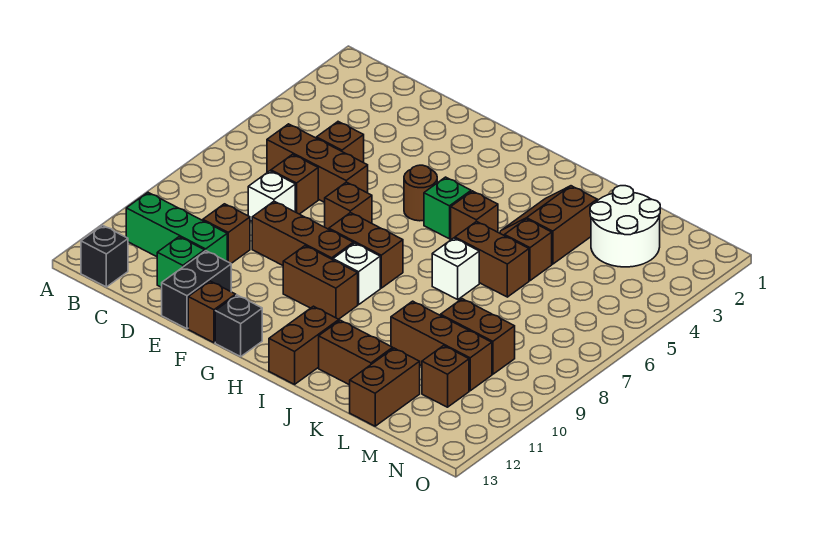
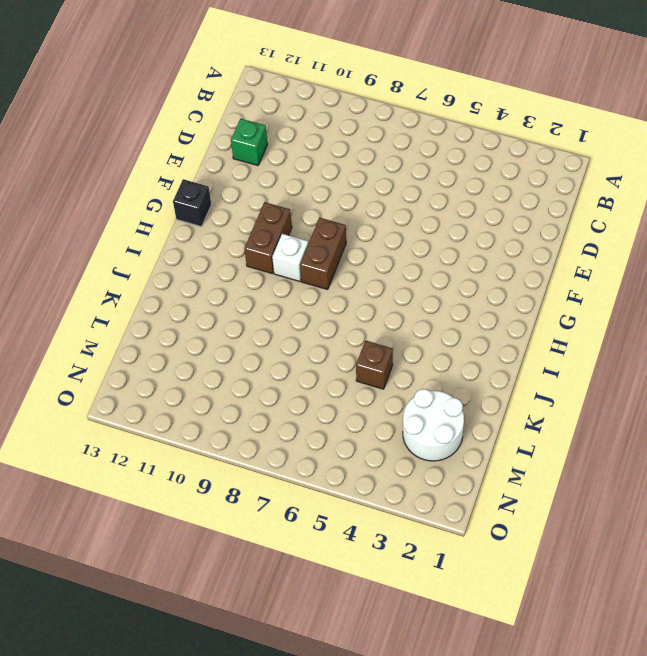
none -> green 1x3 brick [126,193,227,261]
none -> black 1x1 brick [81,225,128,287]
none -> brown 1x3 brick [267,124,368,202]
none -> brown 1x1 brick [316,122,364,163]

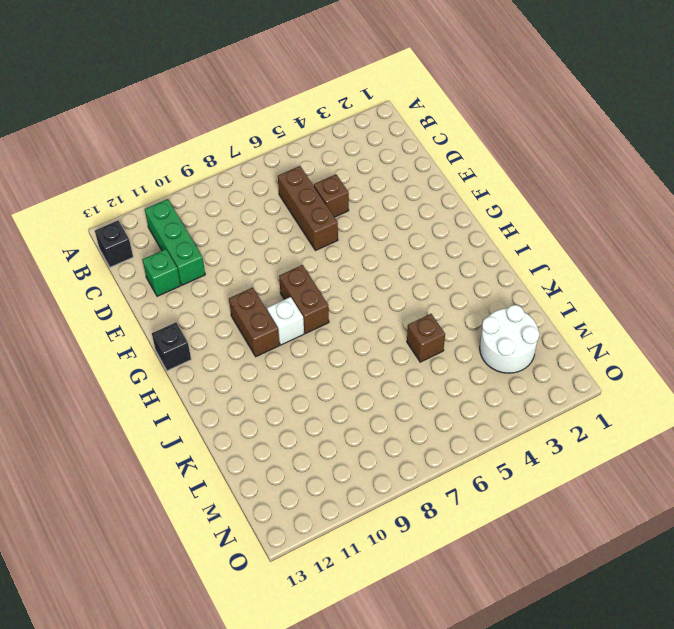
none -> brown 1x1 brick [271,154,318,214]
none -> white 1x1 brick [248,171,295,221]
none -> brown 1x1 brick [203,204,250,263]
none -> brown 1x3 brick [252,201,353,265]

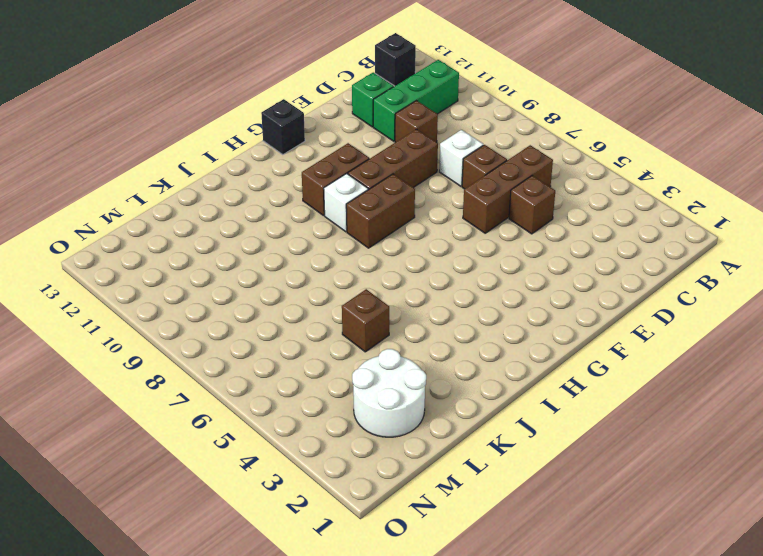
none -> black 1x2 brick [162,251,231,329]
none -> brown 1x1 brick [325,182,372,229]
none -> brown 1x1 brick [188,281,236,343]
none -> brown 1x1 round brick [404,165,437,221]

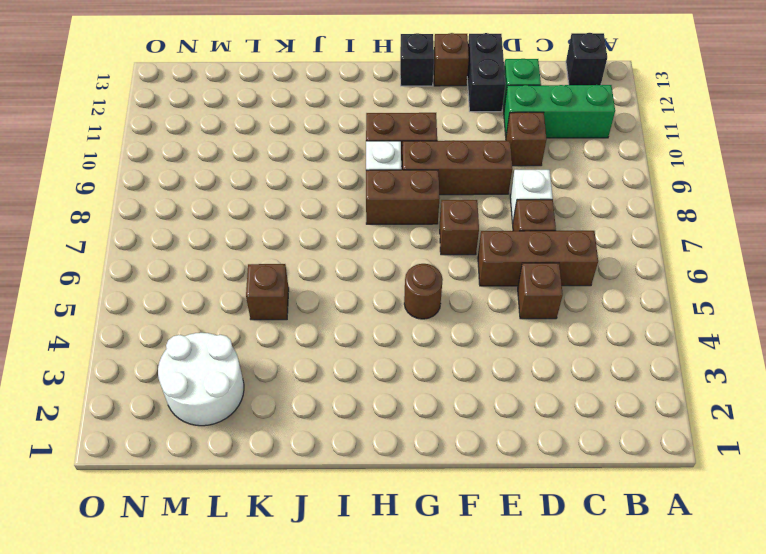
none -> green 1x1 brick [424,177,471,239]
none -> brown 1x1 brick [451,191,498,240]
none -> brown 1x2 brick [269,306,339,384]
none -> brown 2x2 slope [500,186,597,264]

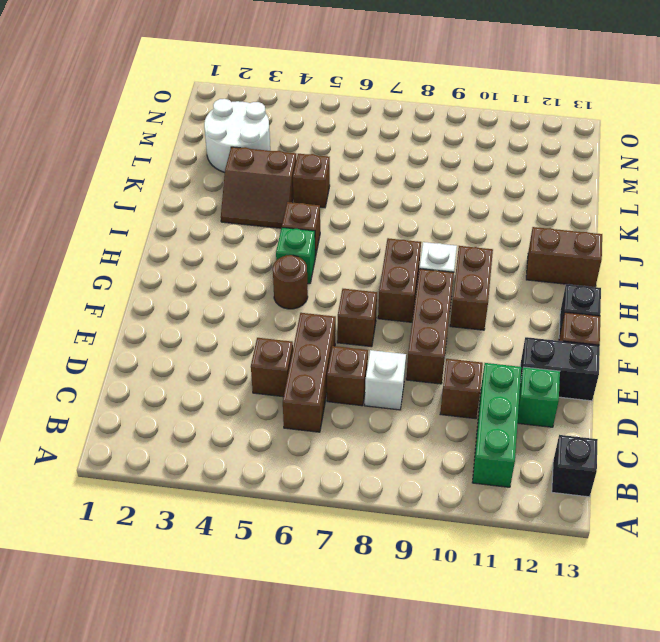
none -> brown 1x2 brick [455,221,529,297]
none -> white 1x1 brick [432,238,479,299]
none -> brown 1x2 brick [319,320,393,385]
none -> brown 1x3 brick [391,301,492,391]

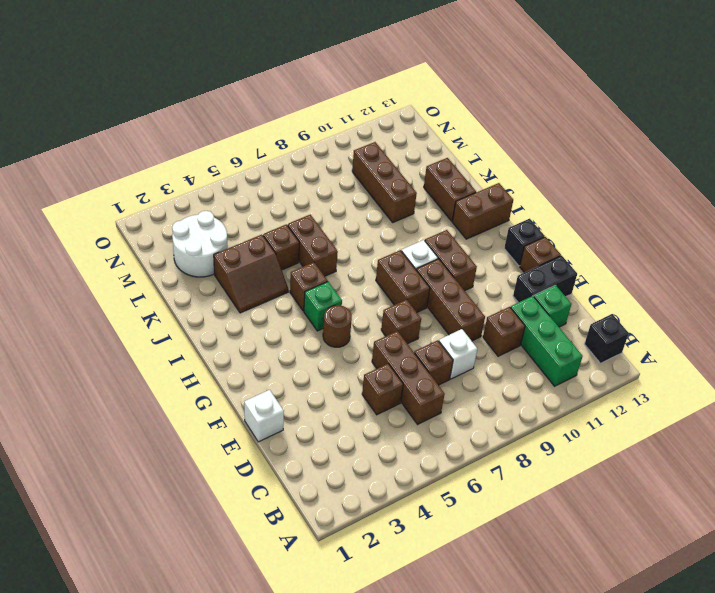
white 1x1 brick [244,390,284,442] -> white 1x1 brick moved to [432,238,479,299]
none -> brown 1x2 brick [441,299,515,374]
none -> brown 1x2 brick [350,348,420,426]
none -> brown 1x1 brick [422,346,469,407]

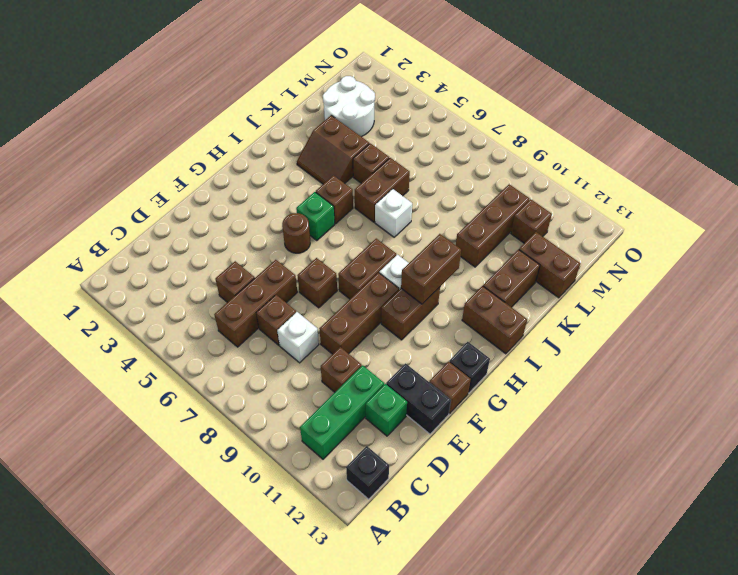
brown 1x2 brick [401,234,461,304] -> brown 1x2 brick moved to [441,299,515,374]

